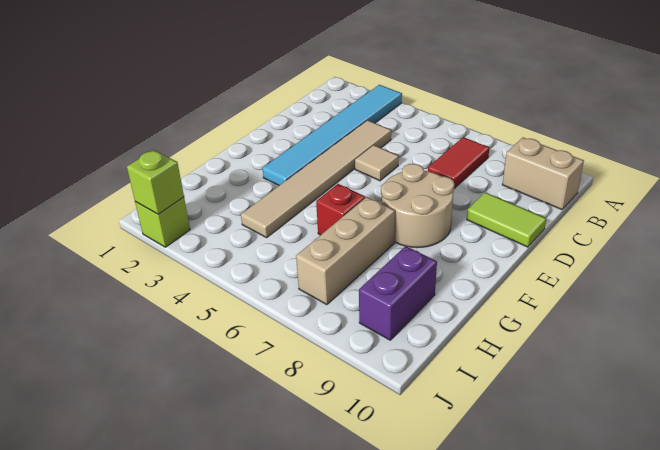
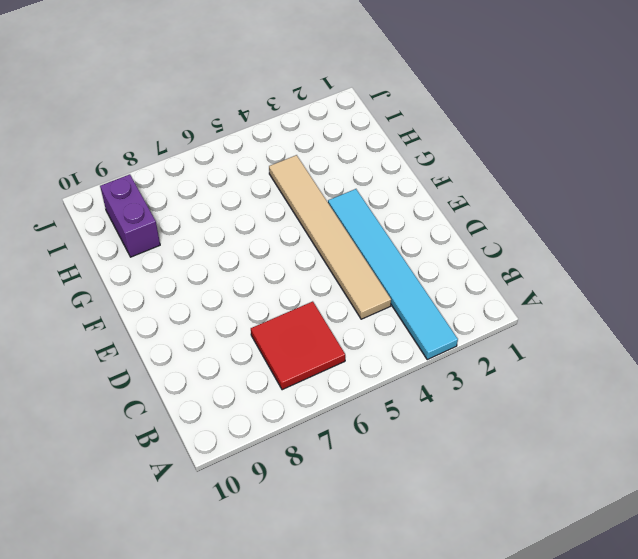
red 2x2 tile [251,301,345,390] -> red 1x2 tile [428,137,489,188]
none -> tan 1x2 brick [502,138,584,210]
none -> tan 1x1 tile [355,145,399,181]
none -> lime 1x2 tile [467,192,546,247]

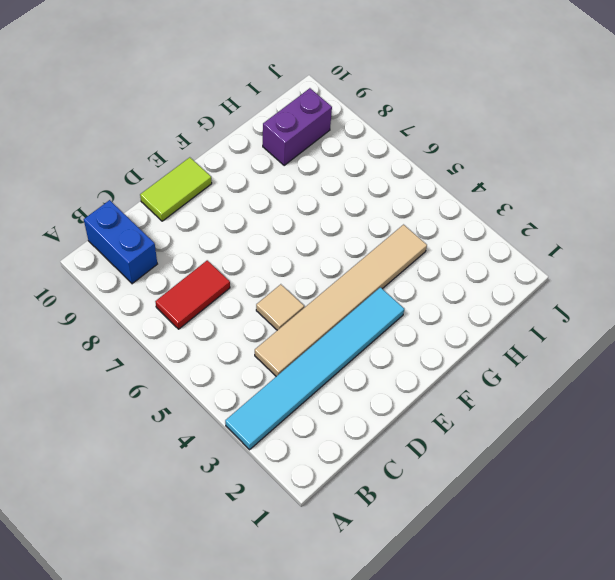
blue 1x2 brick [84,200,157,284] -> tan 1x2 brick [502,138,584,210]
lime 1x2 tile [140,157,212,221] -> lime 1x2 tile turned to [467,192,546,247]
none -> tan 2x2 round brick [381,164,454,248]
none -> red 1x1 brick [316,184,365,235]
none -> tan 1x3 brick [296,197,395,305]

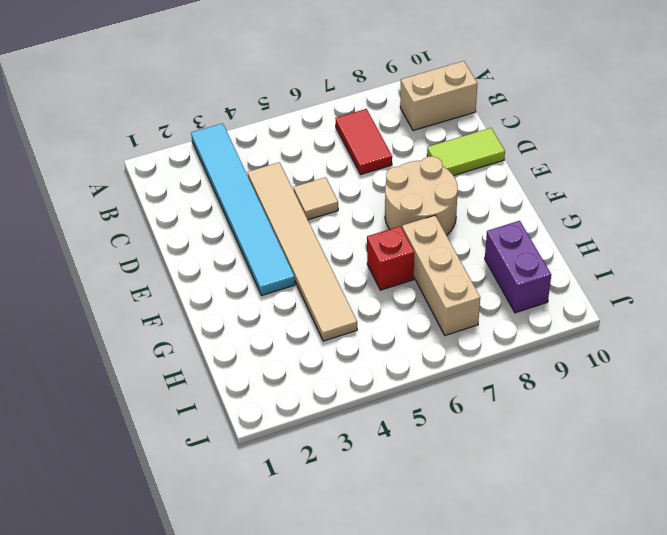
none -> lime 1x1 brick [135,197,190,247]
none -> lime 1x1 brick [127,150,184,214]

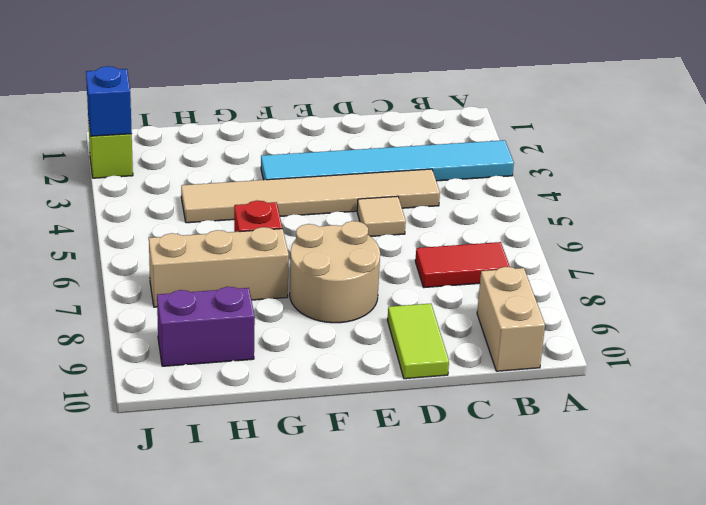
blue 1x1 brick [86,66,132,136] -> lime 1x1 brick [127,150,184,214]

